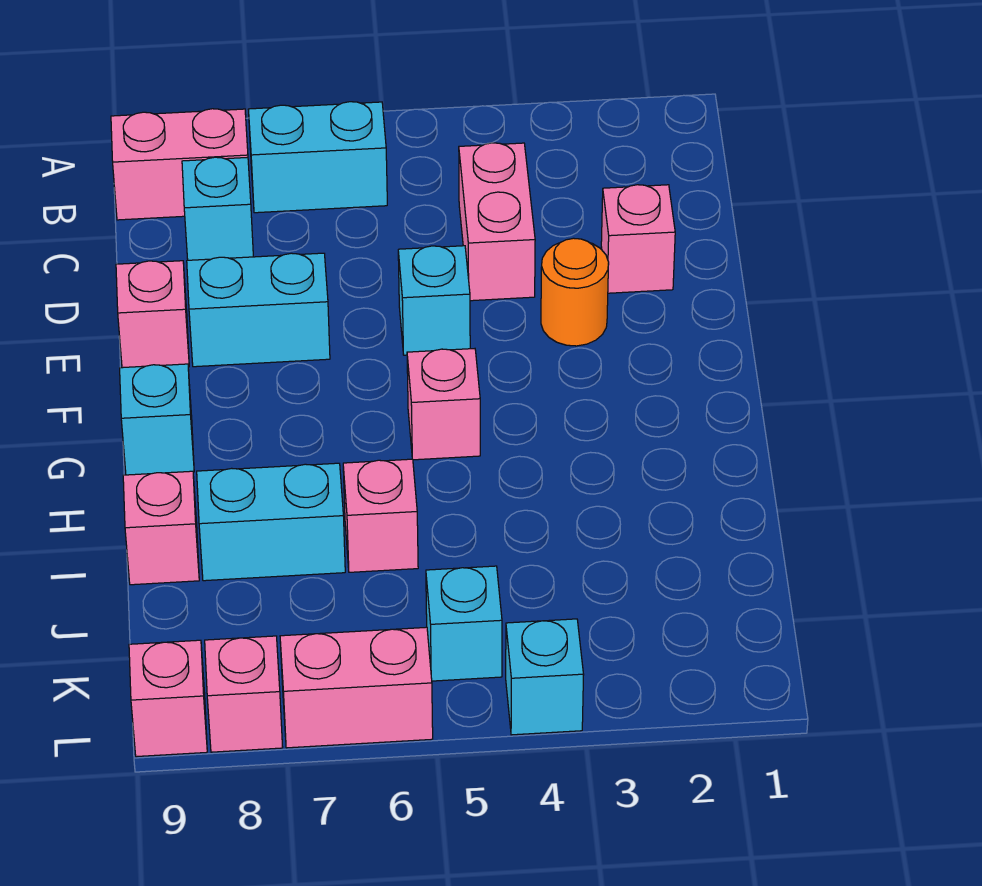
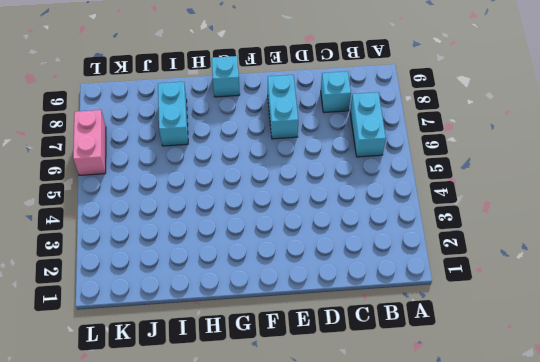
none -> pink 1x2 brick [111,109,248,220]
none -> pink 1x2 brick [459,143,535,301]
none -> pink 1x1 brick [601,185,675,293]

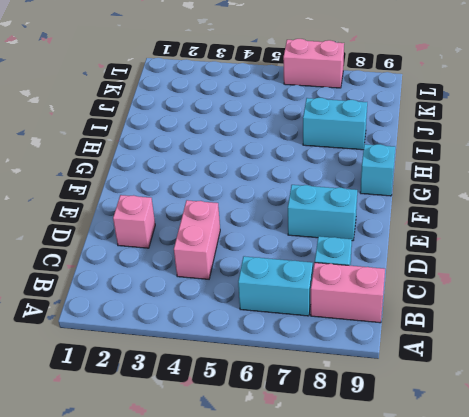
none -> orange 1x1 round brick [541,238,609,346]
none -> cyan 1x1 brick [398,246,470,355]
none -> pink 1x1 brick [116,261,189,368]

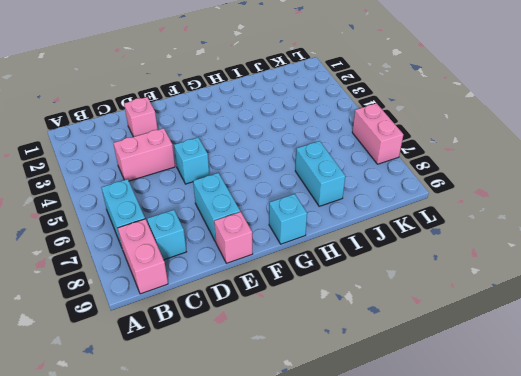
none -> orange 1x1 round brick [541,238,609,346]
none -> pink 1x1 brick [407,349,480,460]
none -> pink 1x1 brick [343,459,418,572]

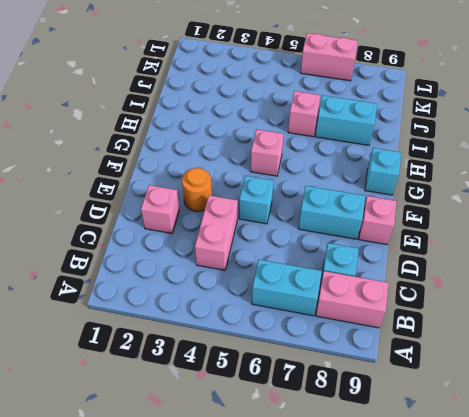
none -> pink 1x1 brick [123,471,199,585]
none -> cyan 1x1 brick [426,566,502,681]
none -> cyan 1x1 brick [506,619,584,735]

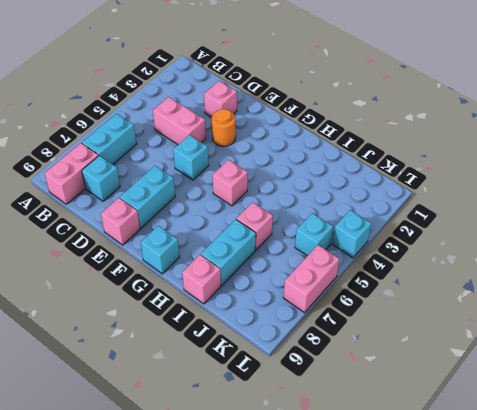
none -> pink 1x1 brick [205,636,283,752]
none -> pink 1x1 brick [129,640,207,757]

